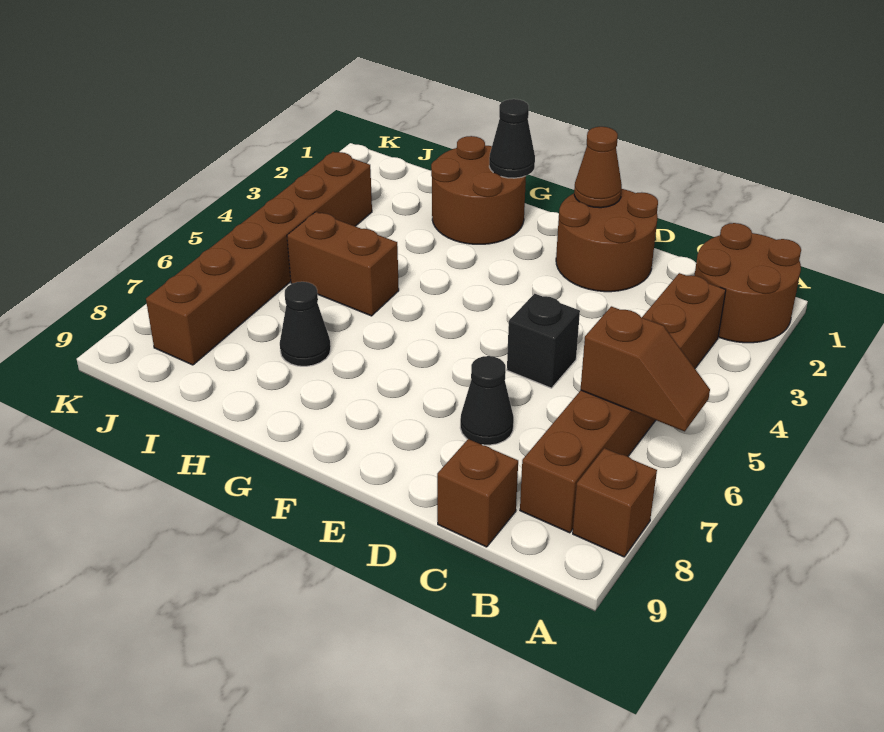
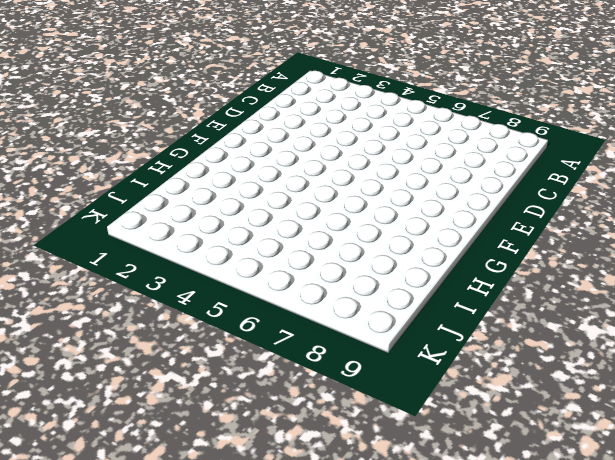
none -> brown 2x2 round brick [695,223,801,343]
none -> brown 1x1 brick [573,448,657,557]
none -> brown 1x6 brick [520,273,726,533]

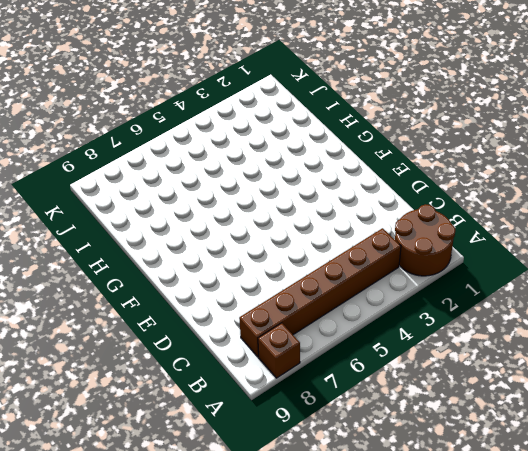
none -> brown 1x1 brick [437,439,518,547]
none -> brown 2x2 round brick [556,189,658,292]
none -> black 1x1 brick [507,294,580,388]

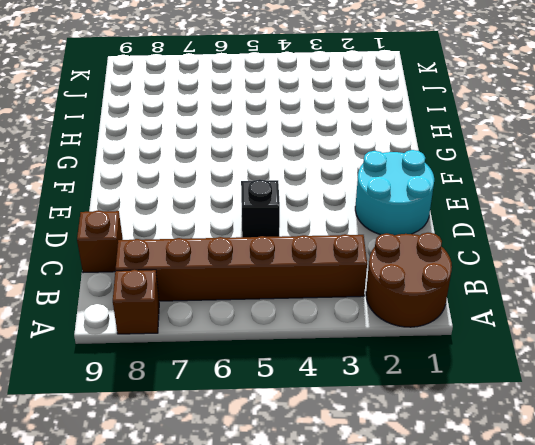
cyan 2x2 round brick [355,150,434,235] -> brown 2x2 round brick [556,189,658,292]
none -> black 1x1 cone [460,356,514,445]
none -> brown 2x2 round brick [431,136,526,244]
none -> brown 1x2 brick [287,212,399,316]

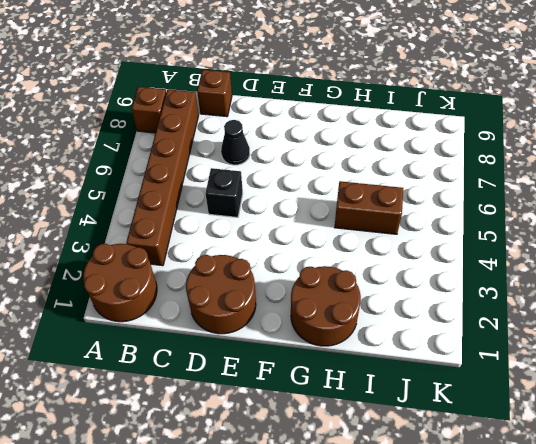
none -> black 1x1 cone [280,282,331,366]
none -> brown 1x6 brick [146,152,372,365]
none -> brown 1x2 slope [581,306,710,432]

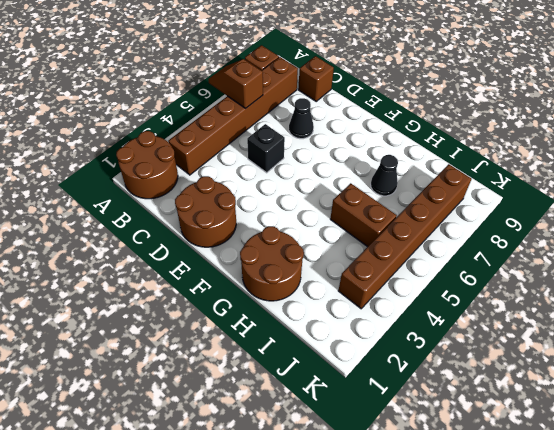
none -> brown 1x1 cone [574,127,622,208]
none -> black 1x1 cone [489,99,535,178]

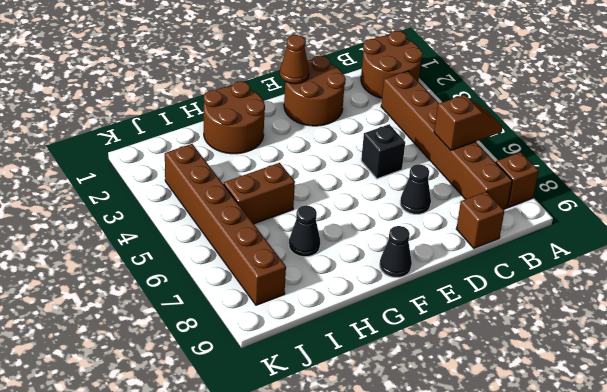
black 1x1 cone [380,226,412,277] -> black 1x1 cone moved to [489,99,535,178]

